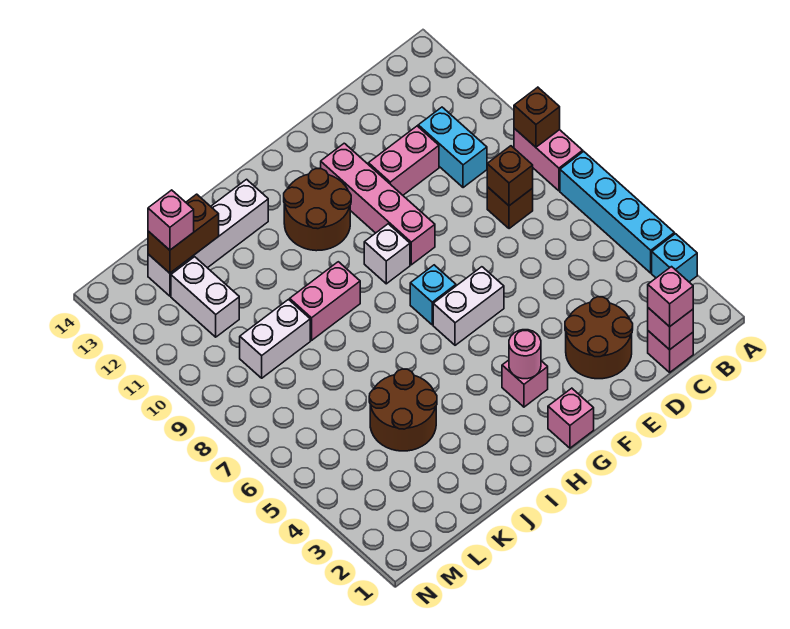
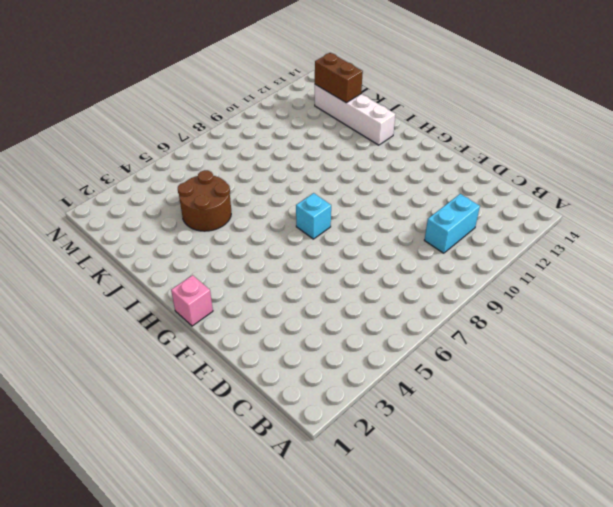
none -> cyan 1x1 brick [652,234,697,282]
none -> cyan 1x4 brick [560,151,674,273]
none -> pink 1x2 brick [514,128,583,191]

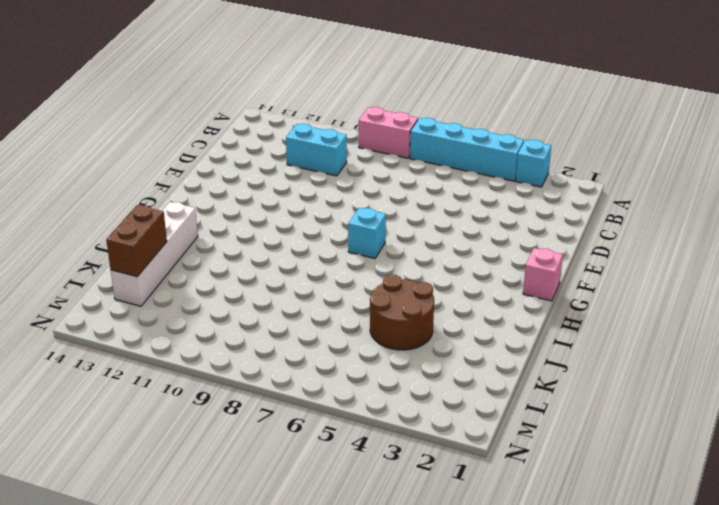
none -> pink 1x1 brick [648,331,693,372]
none -> brown 1x1 brick [487,187,533,229]
none -> brown 2x2 round brick [565,297,633,379]

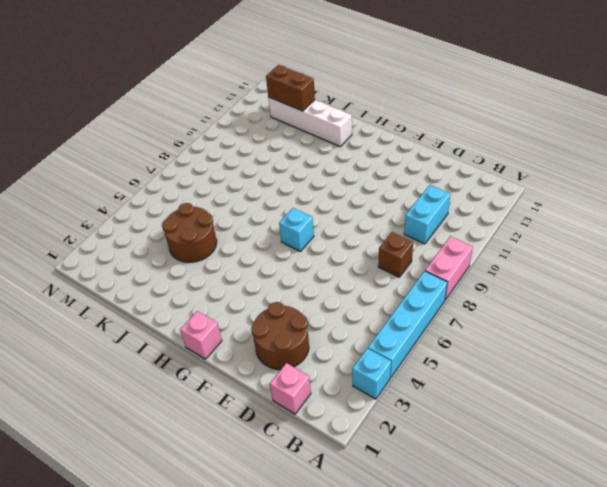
none -> pink 1x2 brick [368,126,439,195]
none -> white 1x2 brick [433,267,504,345]
none -> pink 1x4 brick [321,143,435,265]

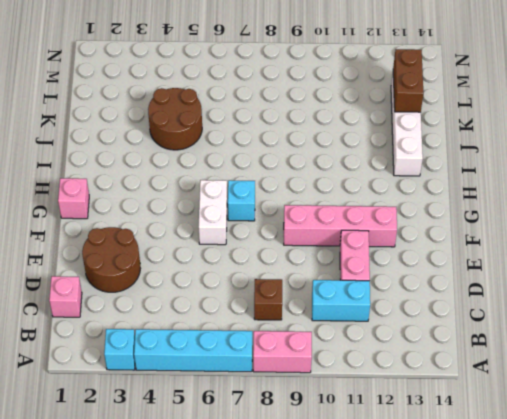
none -> pink 1x1 brick [502,360,548,407]
none -> white 1x1 brick [364,224,410,284]
none -> brown 2x2 round brick [284,168,351,251]

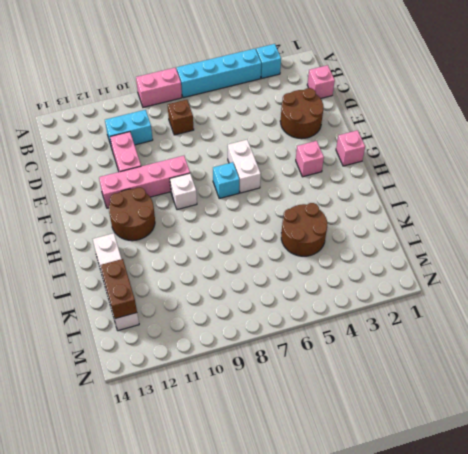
none -> pink 1x2 brick [290,262,360,340]
none -> white 1x2 brick [240,300,310,378]
none -> white 1x2 brick [171,257,239,337]

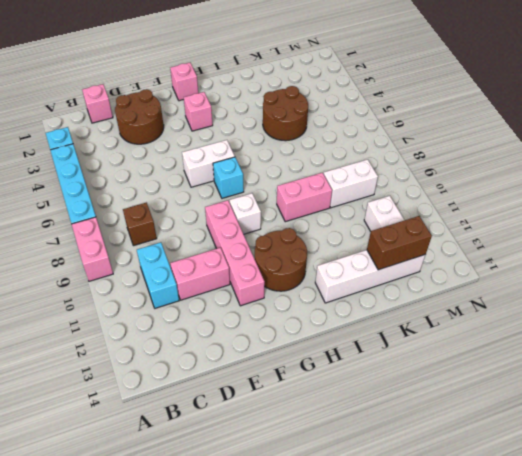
none -> brown 1x1 brick [514,87,560,147]
none -> pink 1x1 brick [648,308,693,350]
none -> brown 1x1 brick [487,146,533,206]

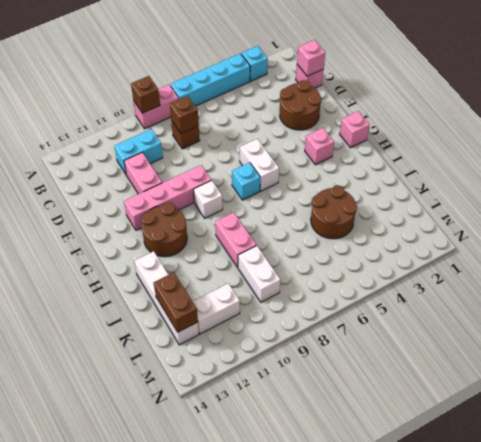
none -> pink 1x1 round brick [509,330,541,379]
none -> pink 1x1 brick [648,267,693,327]
none -> pink 1x1 brick [148,190,194,250]

